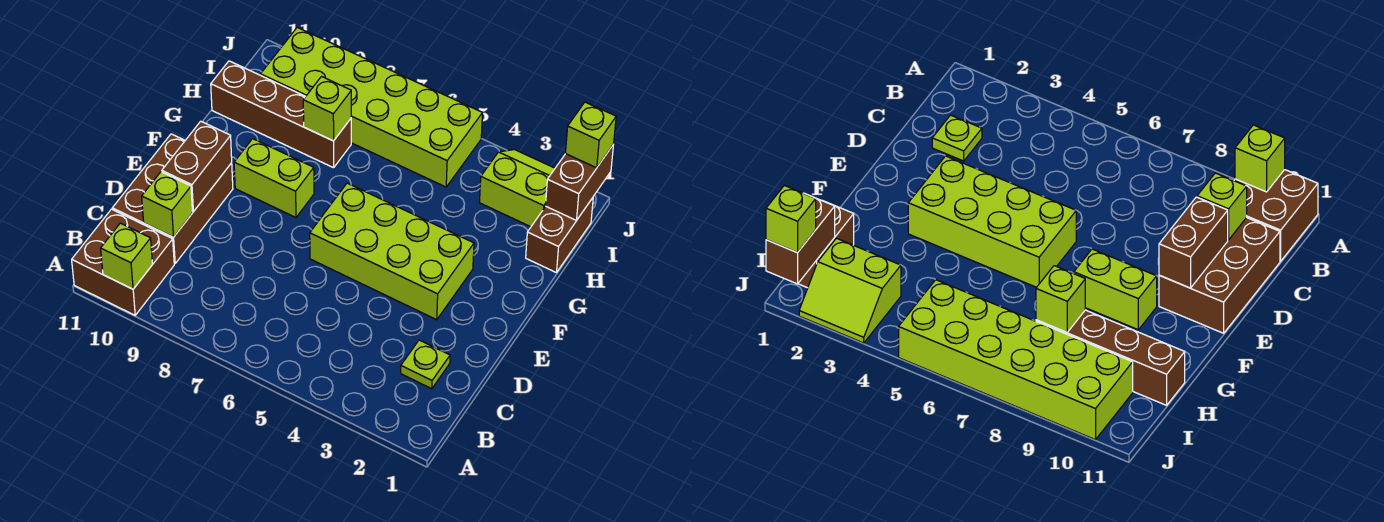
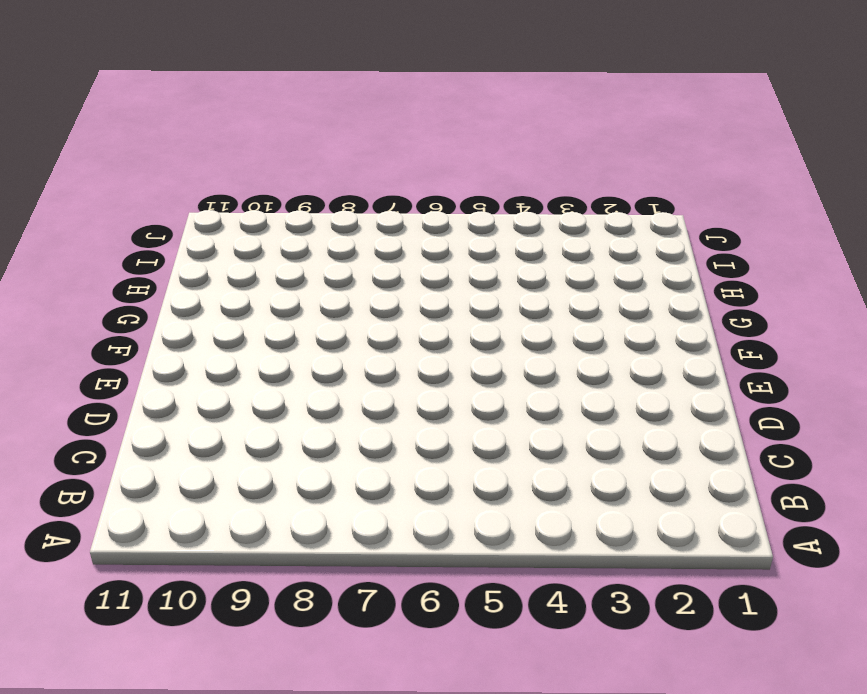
none -> brown 2x2 brick [72,209,174,315]
none -> lime 1x1 plate [401,340,450,389]
none -> brown 2x3 brick [112,134,233,263]

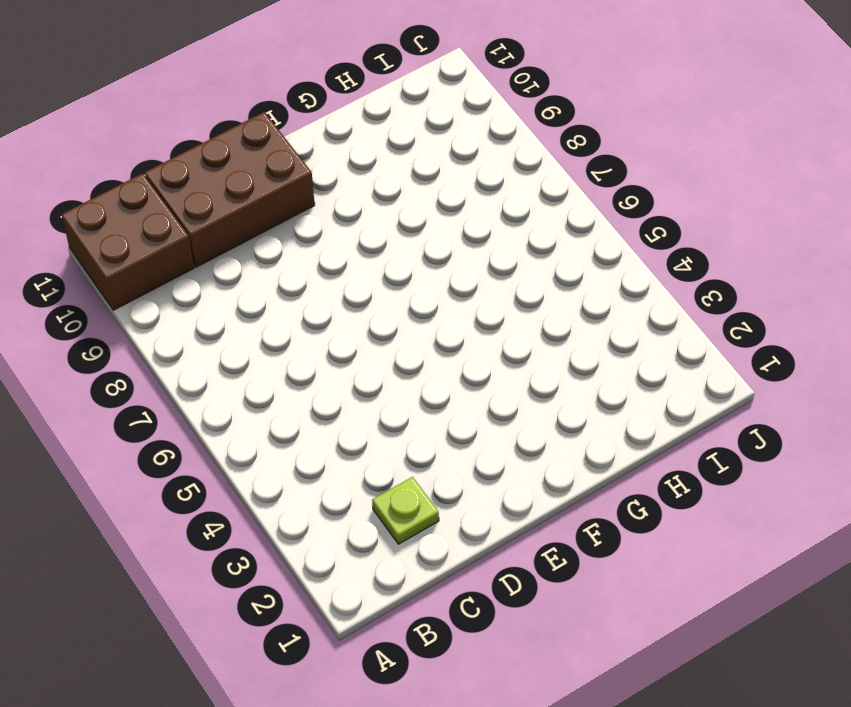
none -> lime 2x4 brick [310,183,474,320]
none -> lime 1x2 brick [234,139,314,217]
none -> brown 1x2 brick [526,198,593,273]

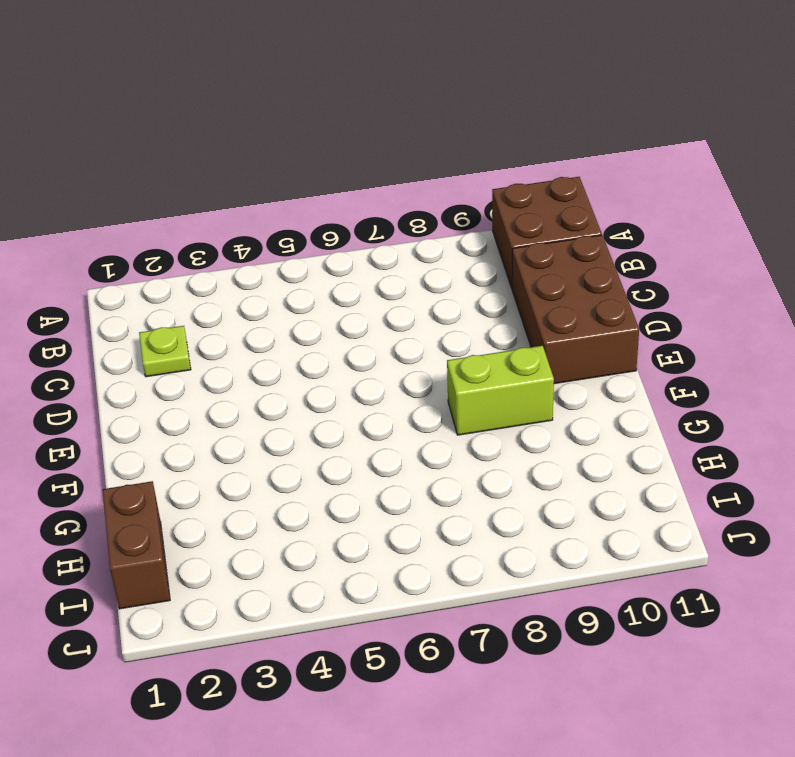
none -> lime 2x4 brick [310,183,474,320]
none -> brown 1x4 brick [211,61,351,168]
none -> lime 2x2 slope [480,150,555,227]

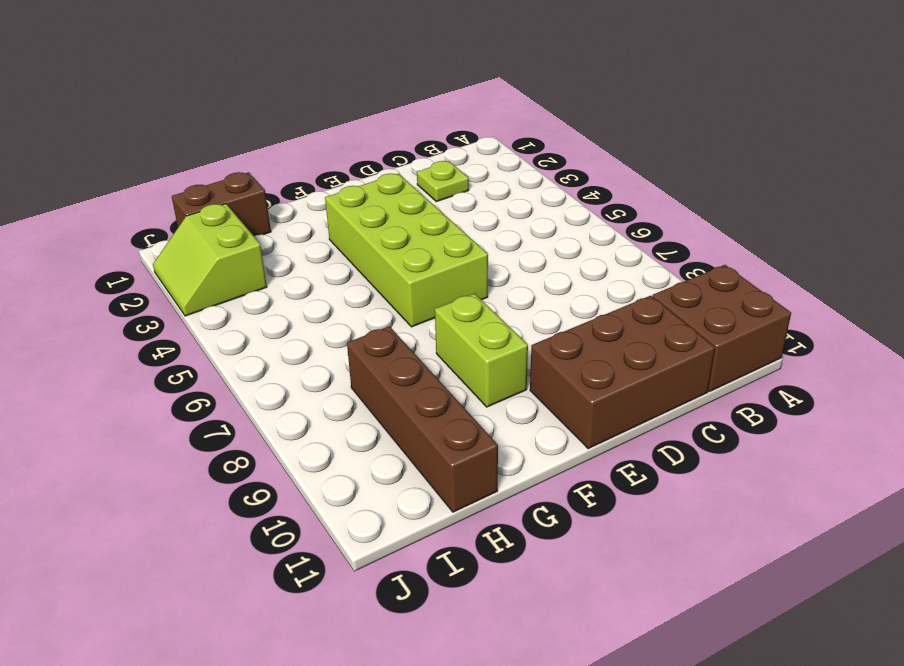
none -> lime 2x6 brick [261,28,482,187]
none -> lime 1x1 brick [101,223,153,289]
none -> lime 1x1 brick [142,172,193,237]

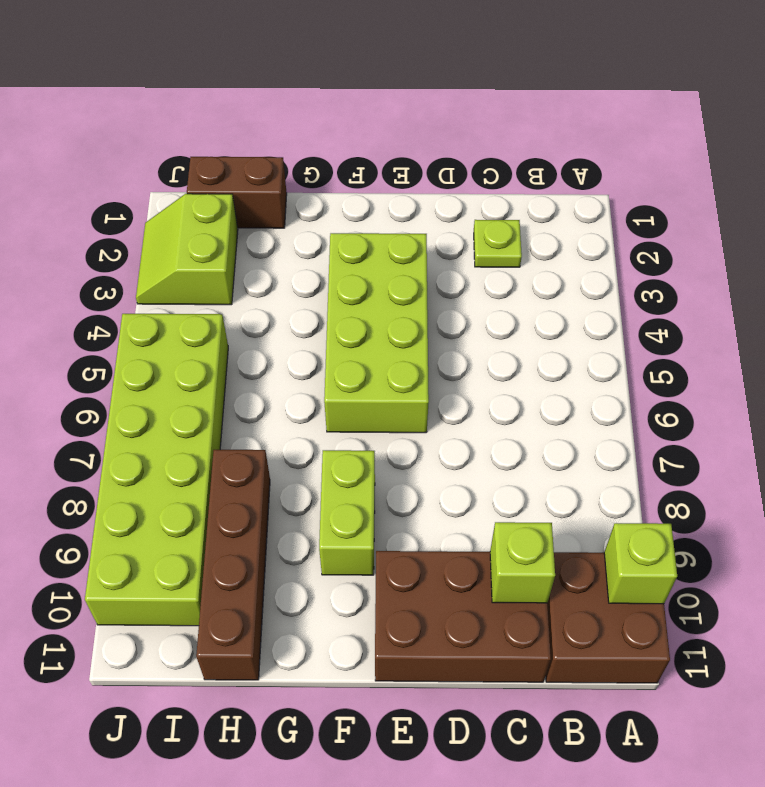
none -> brown 1x2 brick [162,121,232,212]
none -> lime 1x1 brick [303,77,351,141]
none -> brown 1x2 brick [546,144,614,221]

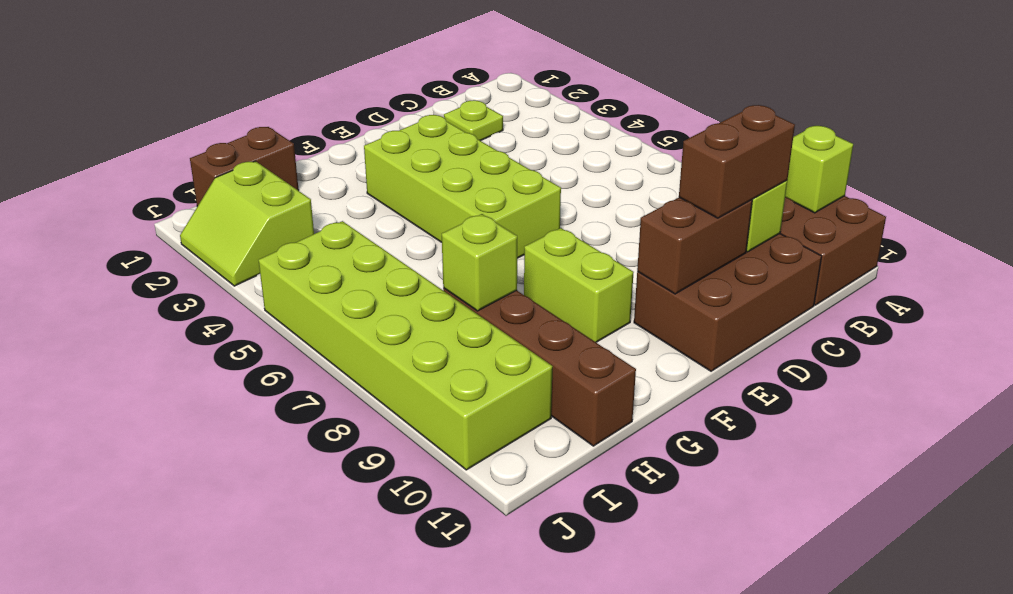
brown 1x2 brick [679,105,795,218] -> brown 1x2 brick moved to [546,144,614,221]
none -> lime 1x1 brick [566,102,616,168]

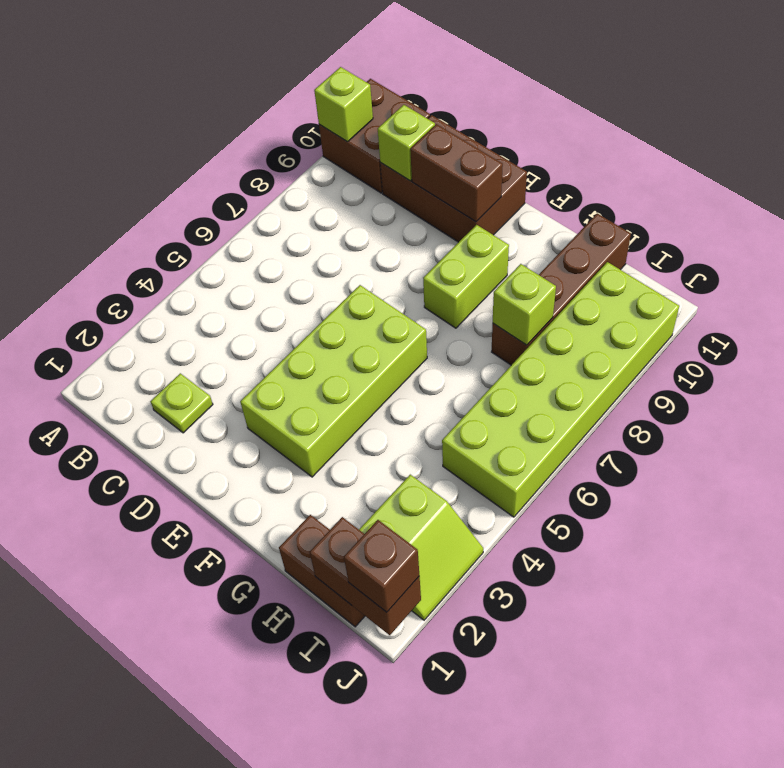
brown 1x1 brick [344,520,419,612] -> lime 1x1 brick [566,102,616,168]

